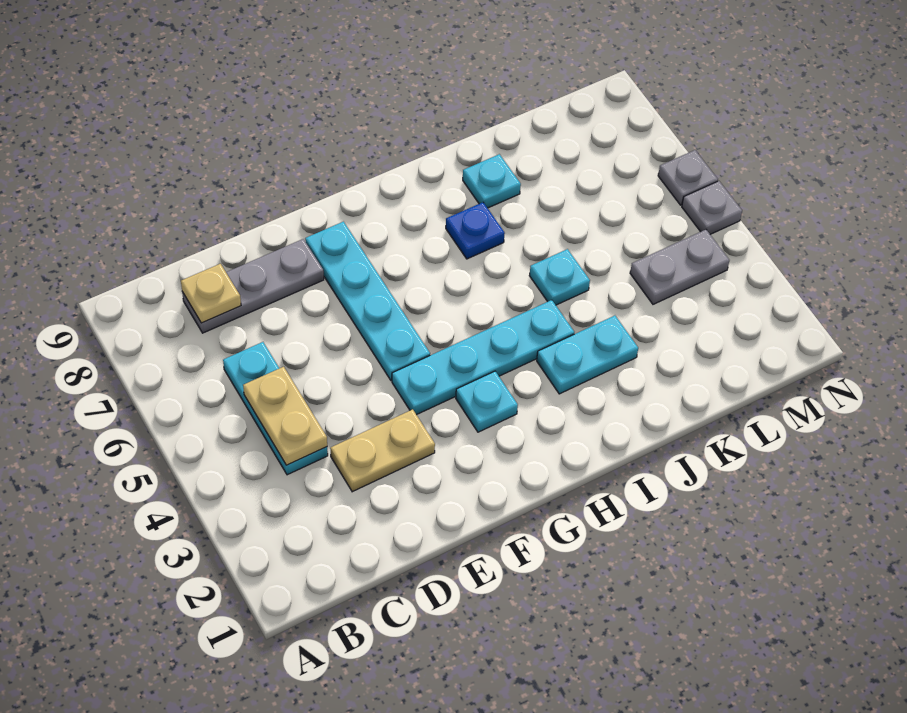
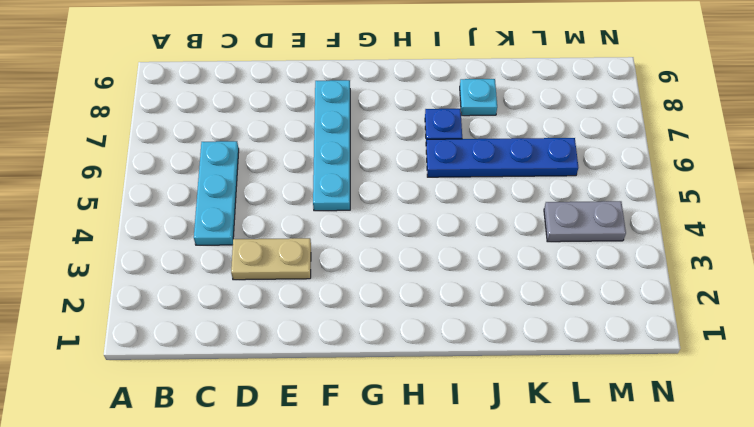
blue 1x4 plate [426,138,578,177] -> none
none -> grey 1x3 plate [182,239,324,333]
none -> cyan 1x4 plate [392,300,574,415]
none -> cyan 1x1 plate [456,371,518,432]

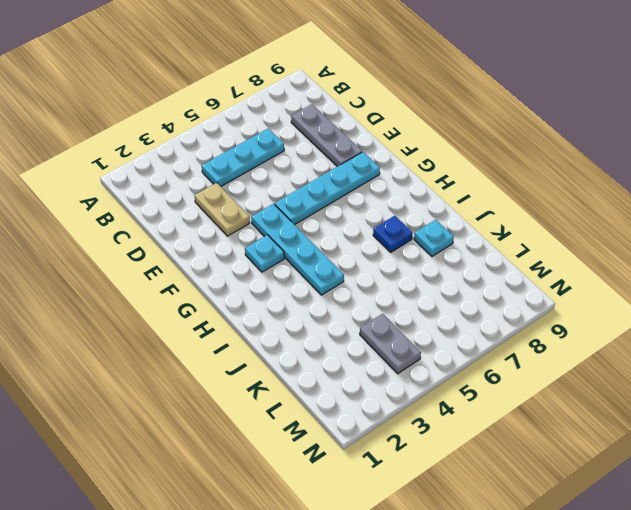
none -> cyan 1x2 plate [537,316,638,394]
none -> cyan 1x1 plate [529,249,590,305]
none -> grey 1x1 plate [682,181,742,234]

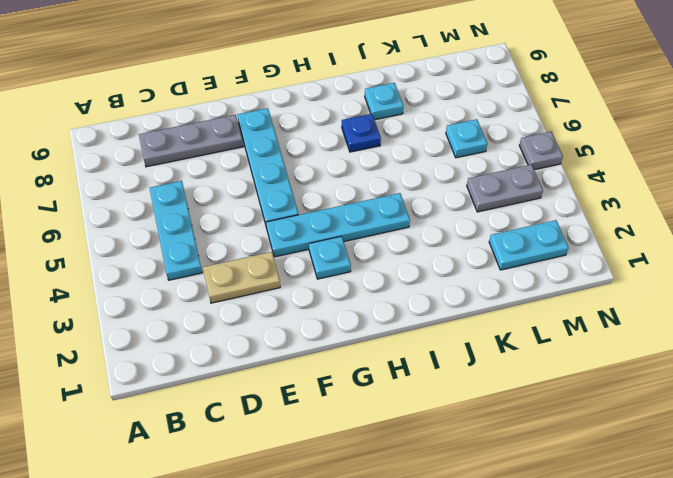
cyan 1x2 plate [489,220,569,270] -> cyan 1x2 plate moved to [537,316,638,394]
cyan 1x1 plate [446,119,487,158] -> cyan 1x1 plate moved to [529,249,590,305]
none -> grey 1x1 plate [658,150,718,205]
none -> tan 1x2 plate [243,367,327,465]
none -> tan 1x1 plate [181,264,241,323]

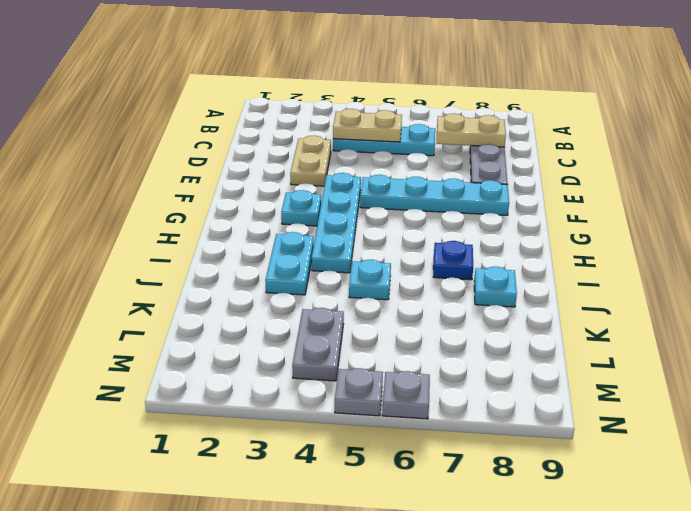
tan 1x2 plate [437,114,506,147] -> tan 1x1 plate [181,264,241,323]

